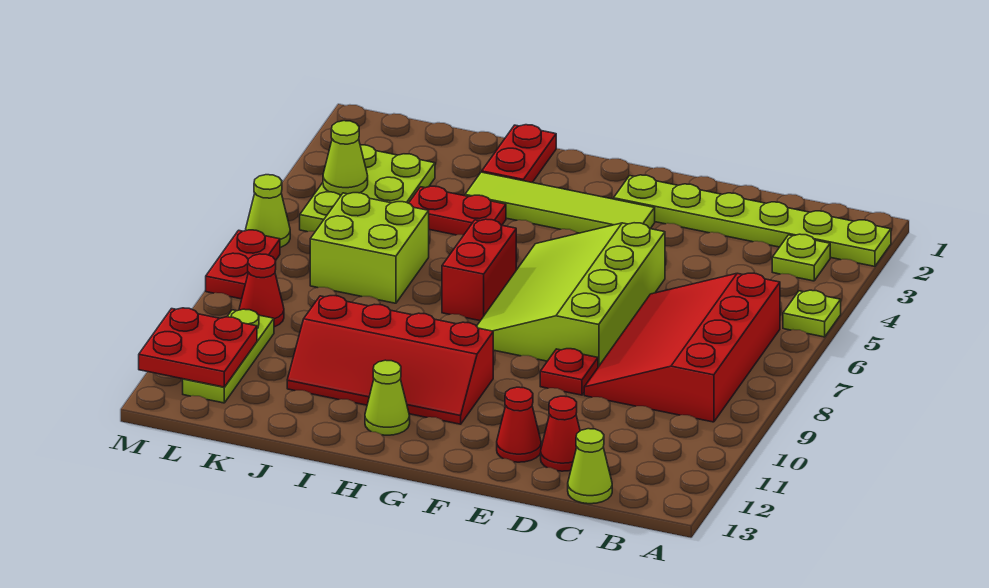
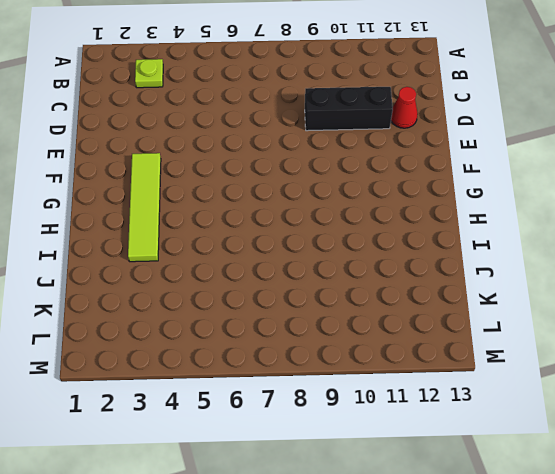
black 1x3 brick [305,87,393,131] -> red 3x4 slope [584,273,780,422]
none -> lime 1x6 plate [614,175,891,266]
none -> lime 1x1 plate [783,290,841,337]
none -> lime 1x1 cone [568,429,612,504]

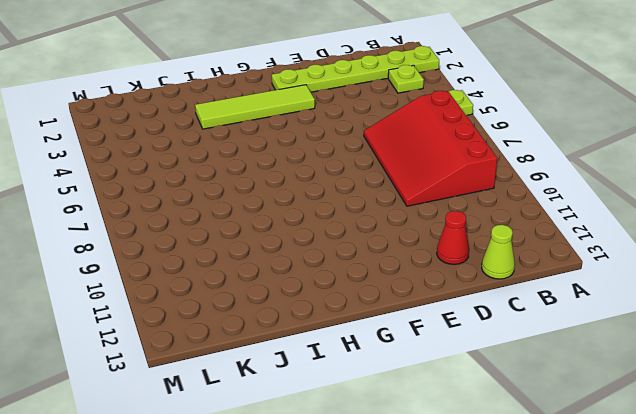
none -> lime 3x4 slope [477,223,665,367]
none -> red 1x1 plate [540,349,598,395]
none -> red 1x1 cone [497,387,541,462]

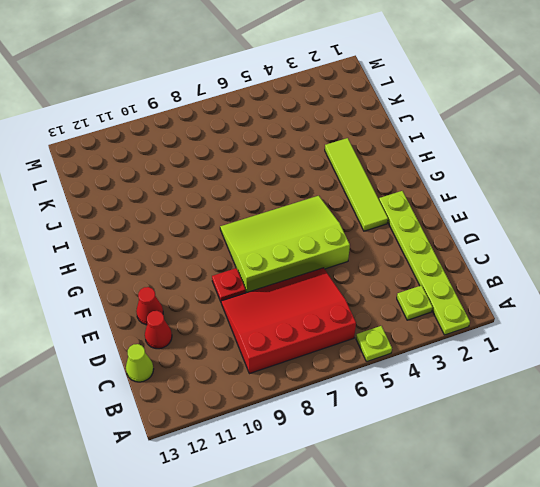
none -> red 2x4 slope [287,296,493,424]
none -> red 1x2 brick [442,219,516,321]
none -> lime 1x1 cone [365,360,410,435]

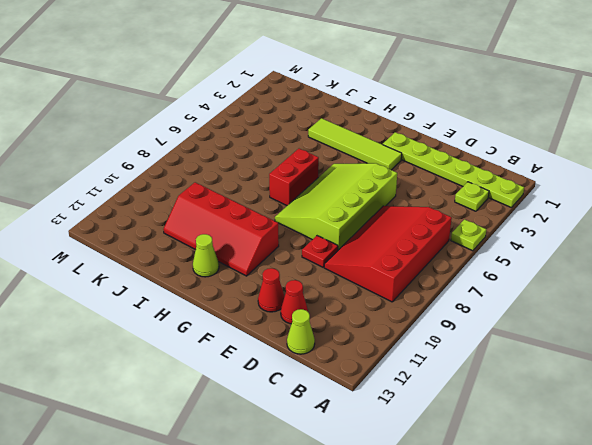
none -> red 1x2 plate [482,125,556,182]
none -> red 1x2 plate [409,186,506,235]
none -> lime 2x2 brick [310,193,429,303]

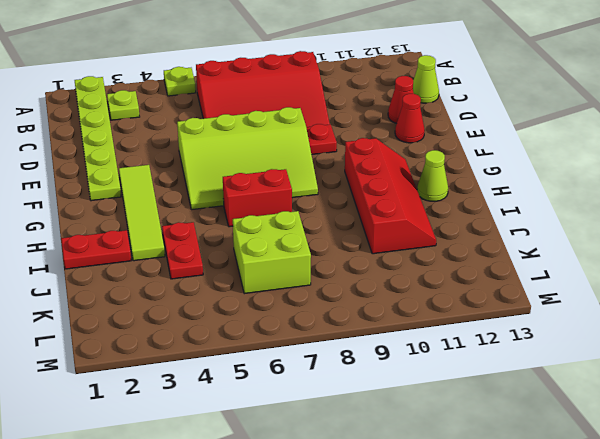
none -> lime 2x3 plate [300,145,435,232]
none -> red 1x1 cone [239,254,284,327]
none -> lime 1x3 plate [183,309,274,403]

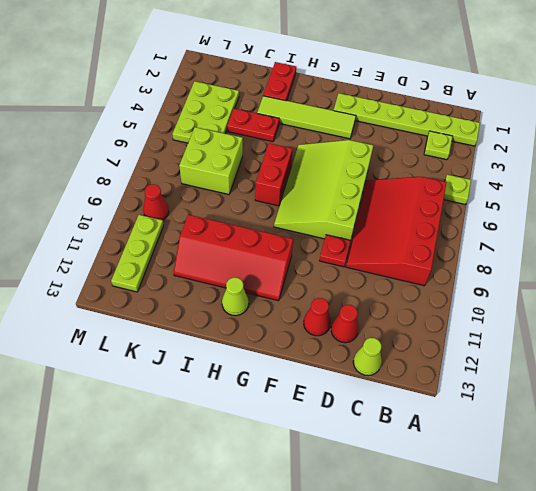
none -> lime 1x1 cone [246,175,290,248]
none -> red 1x2 plate [206,230,280,299]
none -> lime 1x1 cone [323,121,368,195]

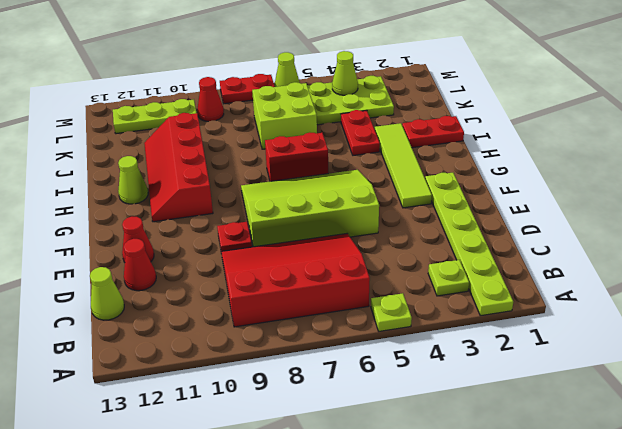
none -> red 2x2 plate [139,308,257,387]

